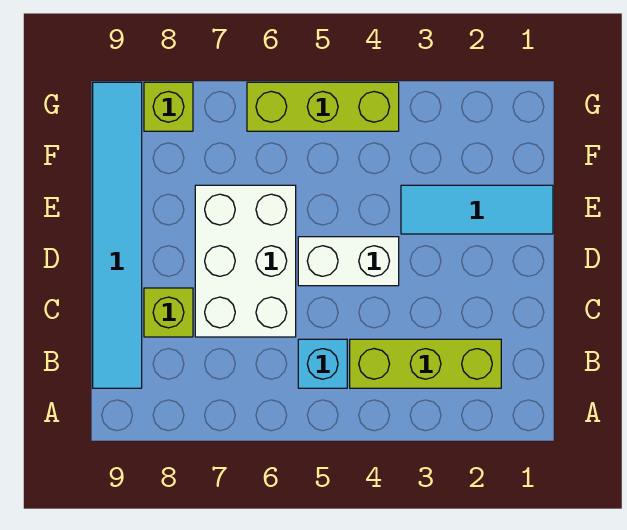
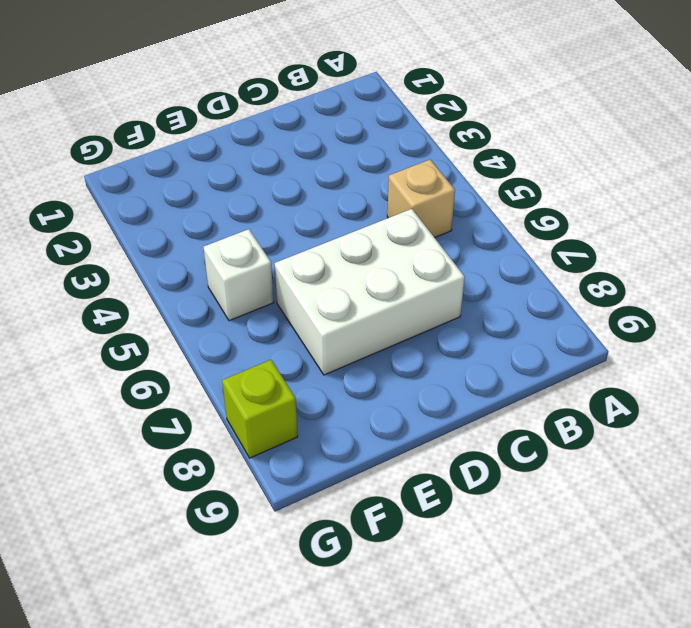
tan 1x1 brick [387,160,455,238] -> cyan 1x1 brick [298,339,347,388]
white 1x1 brick [203,229,274,321] -> none
none -> lime 1x3 brick [350,339,501,388]
none -> cyan 1x6 tile [93,82,142,388]

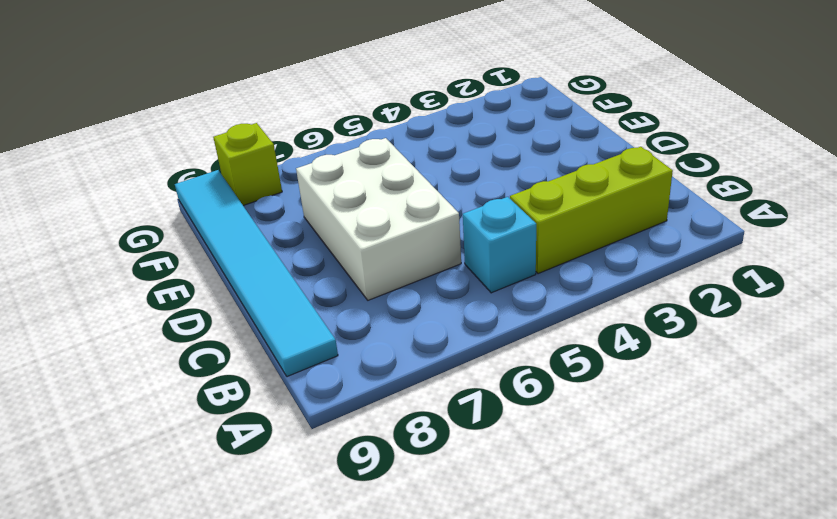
none -> lime 1x1 brick [144,288,193,337]
none -> white 1x2 brick [298,237,399,286]

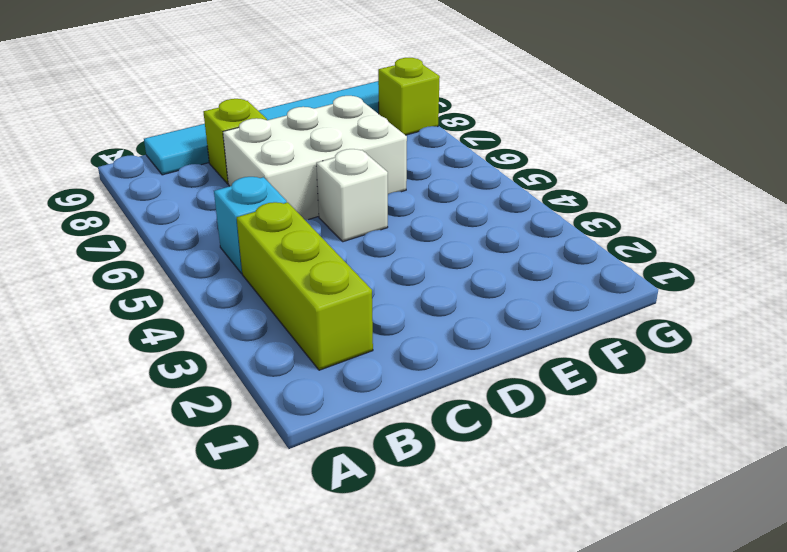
white 1x1 brick [316,149,388,242] -> white 1x2 brick [298,237,399,286]
none -> cyan 1x3 tile [401,185,553,234]
none -> lime 1x3 brick [247,82,399,131]

